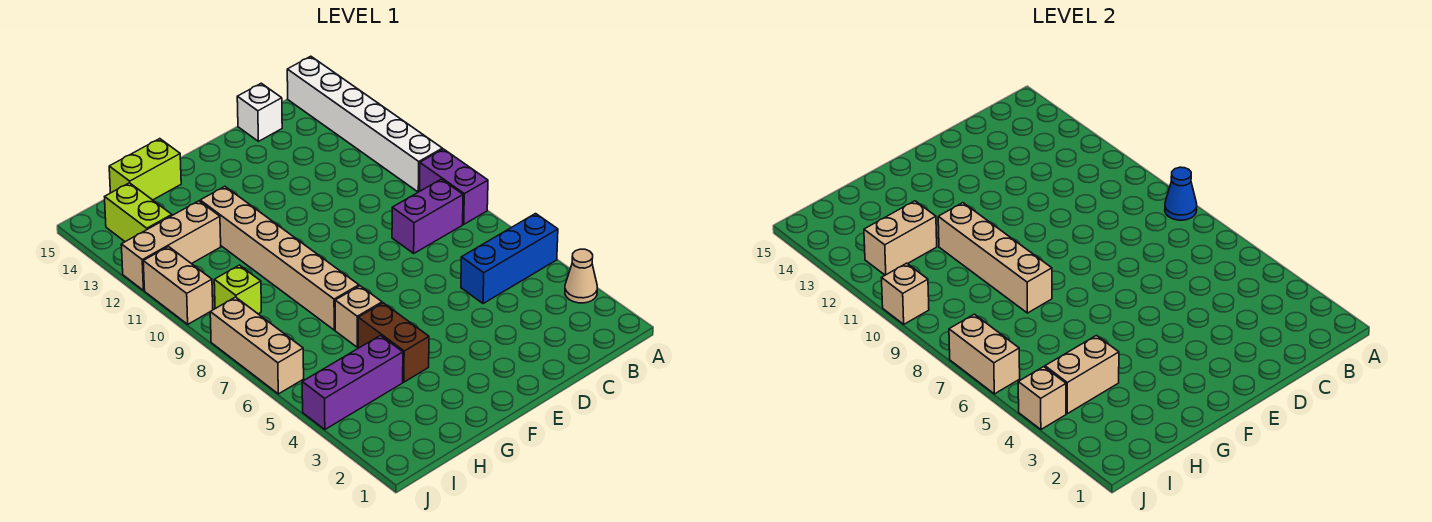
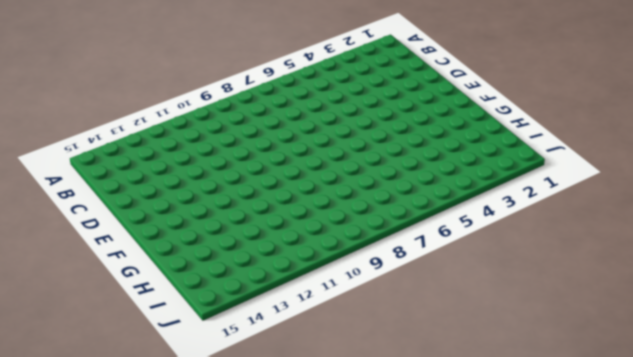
none -> tan 1x1 cone [565,249,597,303]
none -> blue 1x3 brick [461,214,558,304]
none -> purple 1x2 brick [420,149,488,224]

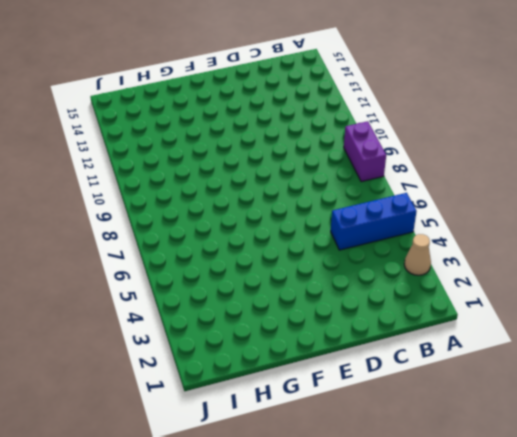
none -> white 1x6 brick [287,56,442,192]
none -> purple 1x2 brick [392,179,463,253]
none -> white 1x1 brick [237,83,282,141]

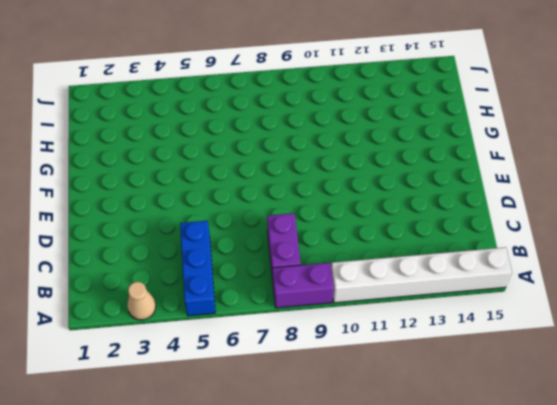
none -> white 1x1 brick [237,83,282,141]
none -> brown 1x2 brick [358,303,429,382]
none -> tan 1x1 brick [335,286,382,347]

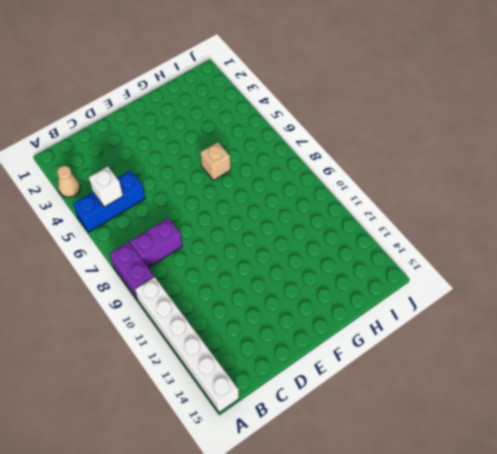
white 1x1 brick [89,166,123,207] -> white 1x1 brick moved to [237,83,282,141]
none -> brown 1x2 brick [358,303,429,382]
none -> tan 1x6 brick [200,187,359,330]
none -> lime 1x2 brick [109,139,181,200]

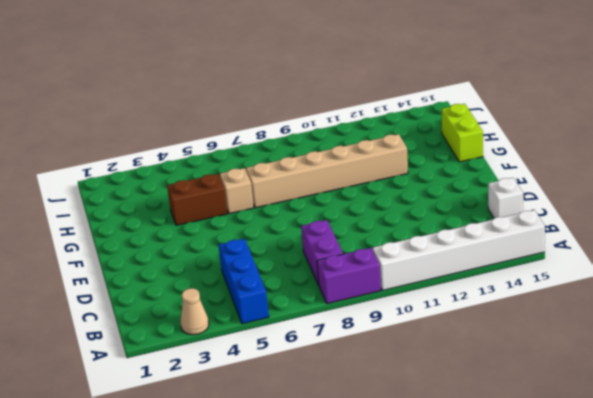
none -> purple 1x3 brick [302,336,403,429]
none -> tan 1x3 brick [121,201,221,290]
none -> lime 1x1 brick [214,265,261,314]

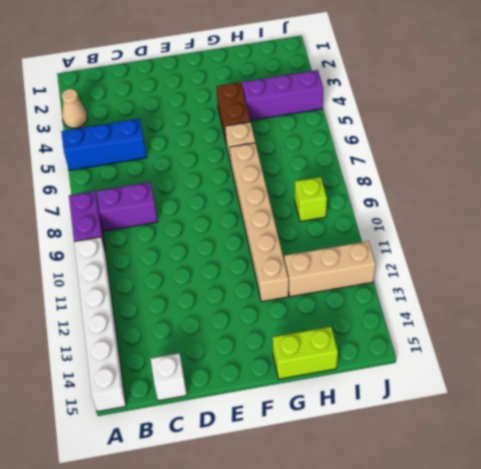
none -> lime 1x2 brick [105,183,172,242]
none -> tan 1x3 brick [210,297,304,394]
none -> tan 1x2 brick [143,247,213,324]

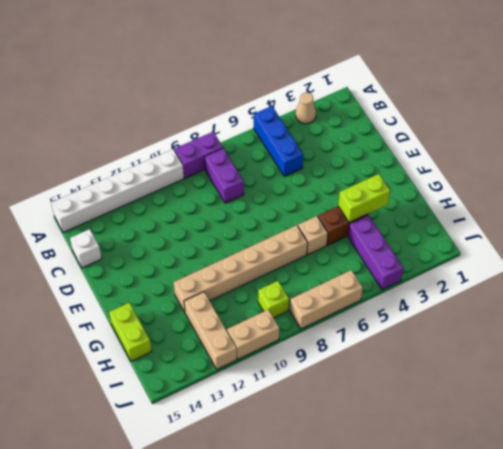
lime 1x2 brick [338,174,390,223] -> lime 1x2 brick moved to [105,183,172,242]
none -> blue 1x1 cone [1165,167,1197,220]
none -> tan 1x4 brick [938,203,1052,313]
none -> tan 1x2 brick [1045,336,1119,414]

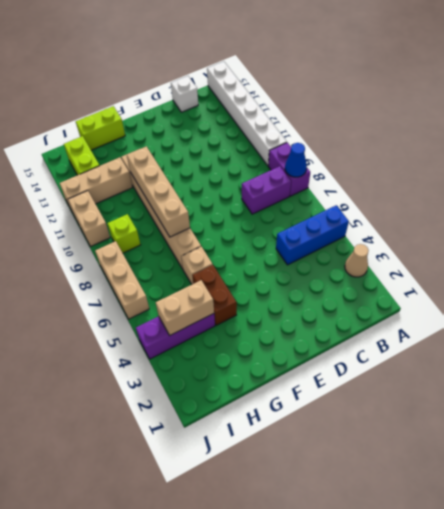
none -> tan 1x2 brick [864,201,937,275]
none -> tan 1x1 brick [1018,367,1066,429]
none -> tan 1x2 brick [949,314,1020,394]

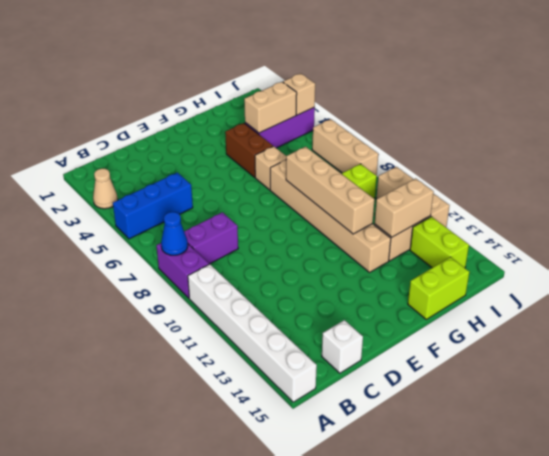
none -> tan 1x2 brick [949,314,1020,394]
none -> tan 1x1 brick [882,263,929,324]

